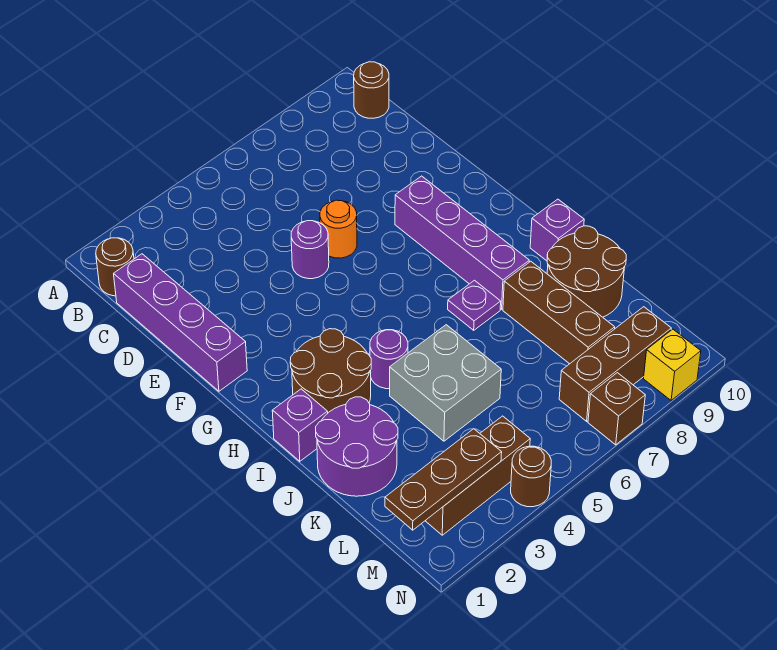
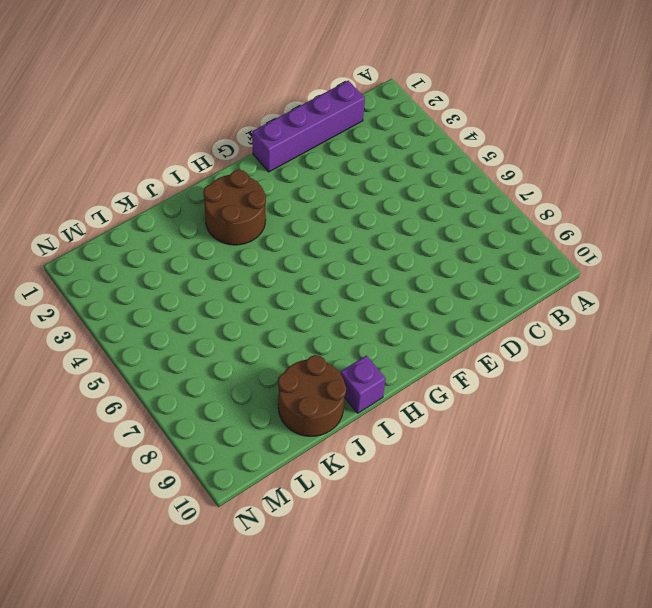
none -> brown 1x1 round brick [96,238,134,296]
none -> brown 1x1 round brick [354,62,389,118]
none -> purple 1x1 round brick [291,221,329,279]

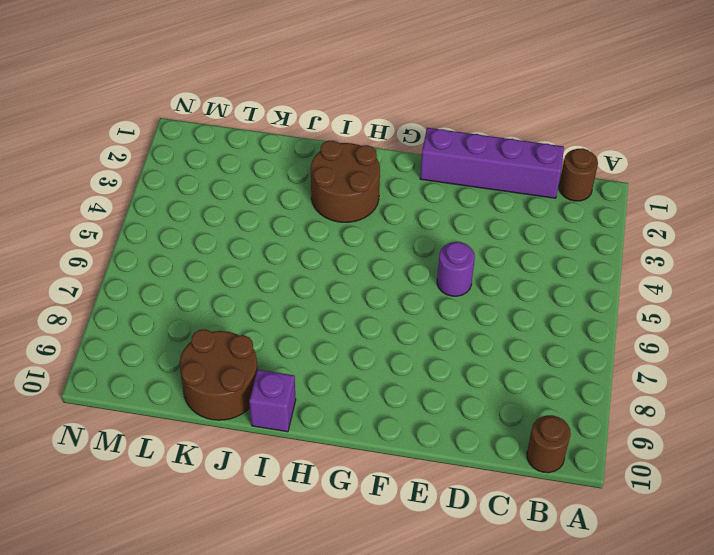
none -> orange 1x1 round brick [320,200,357,258]
none -> purple 1x4 brick [395,176,529,309]
none -> purple 1x1 brick [272,389,328,461]

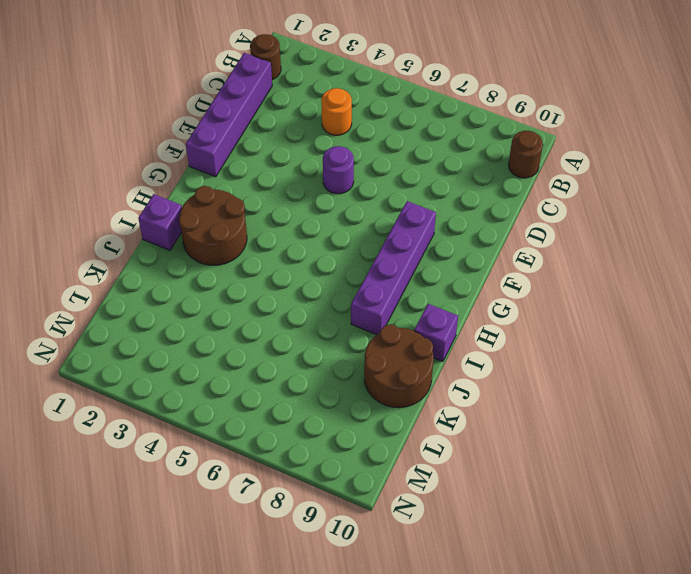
orange 1x1 round brick [321,88,352,135] -> orange 1x1 round brick moved to [320,200,357,258]
none -> purple 1x1 round brick [370,330,408,389]
none -> purple 1x1 plate [448,280,501,330]
none -> purple 2x2 round brick [316,397,398,496]

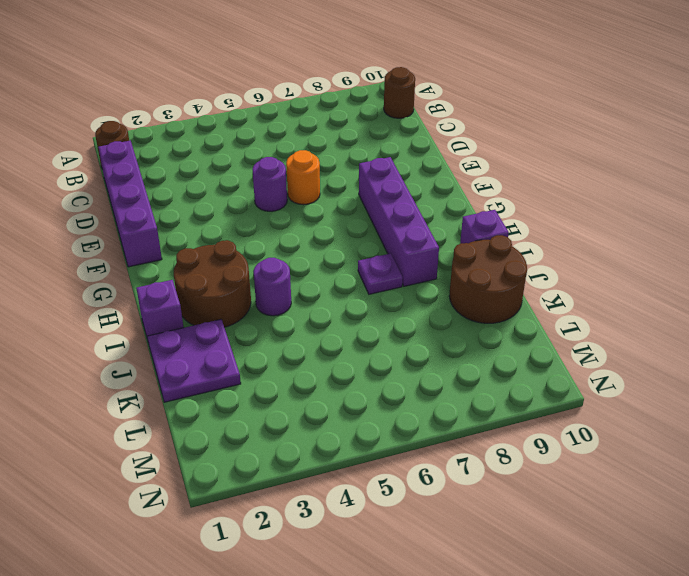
purple 2x2 plate [147,319,241,402] -> purple 2x2 round brick [316,397,398,496]
none -> grey 2x2 brick [390,325,501,441]
none -> brown 1x3 brick [503,261,615,364]
none -> brown 1x3 brick [425,416,530,535]

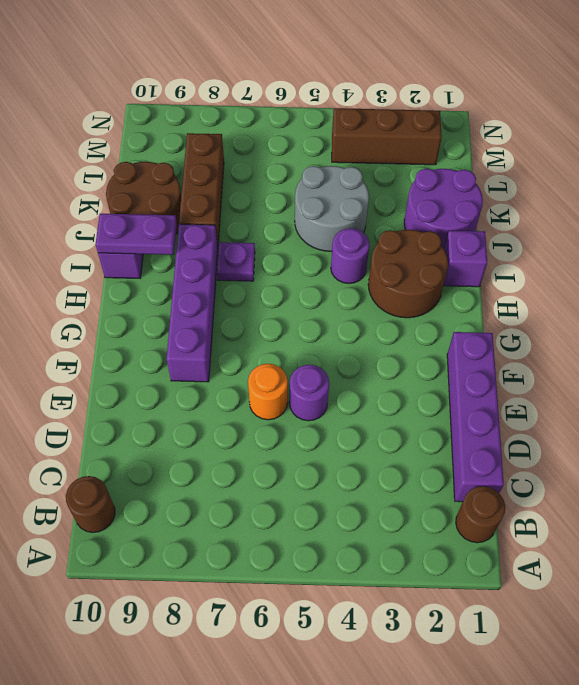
purple 1x2 plate [95,214,177,255] -> none
grey 2x2 round brick [295,166,369,251] -> grey 2x2 brick [390,325,501,441]
none -> brown 1x3 brick [559,307,671,421]
none -> brown 1x1 round brick [511,446,551,507]
none -> brown 1x1 brick [588,373,645,445]

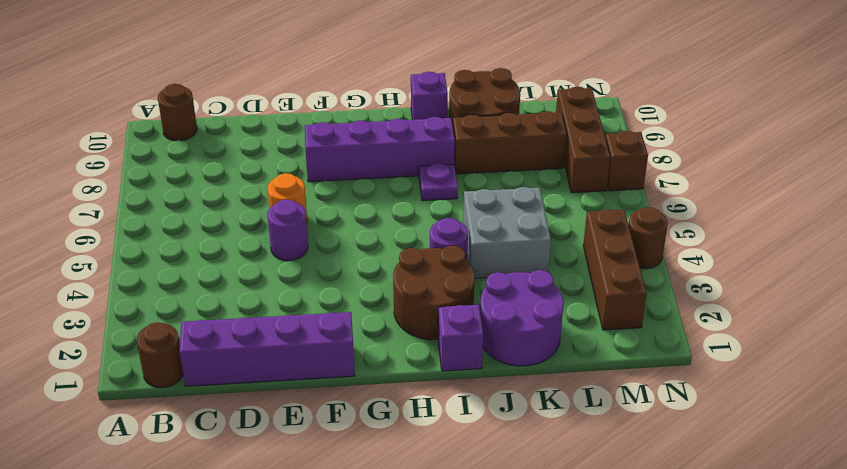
none -> yellow 1x1 brick [644,329,701,400]
none -> brown 1x3 plate [385,429,502,530]

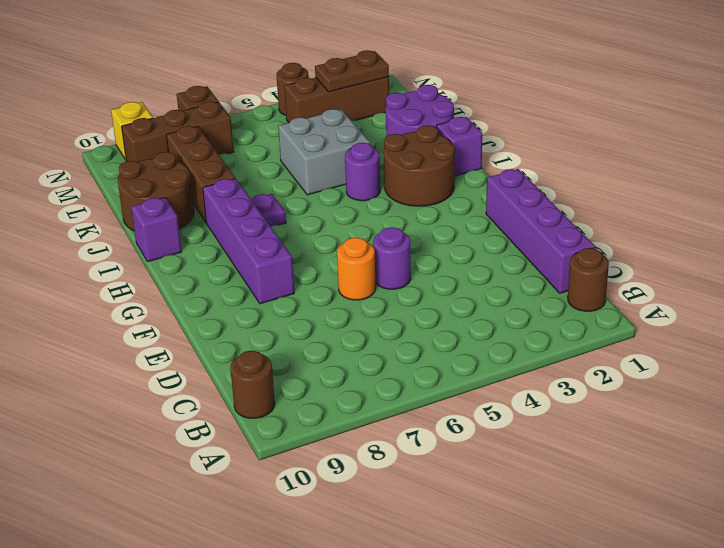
brown 1x2 plate [315,50,389,92] -> brown 1x3 plate [385,429,502,530]

